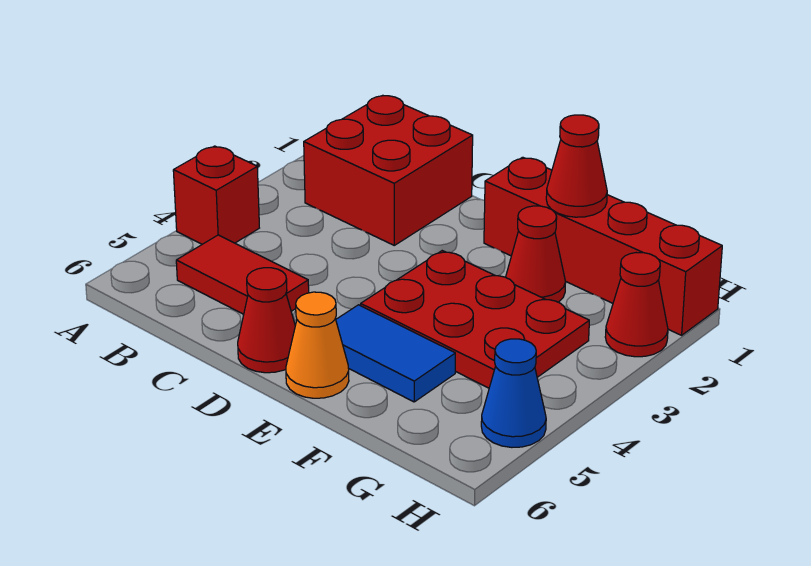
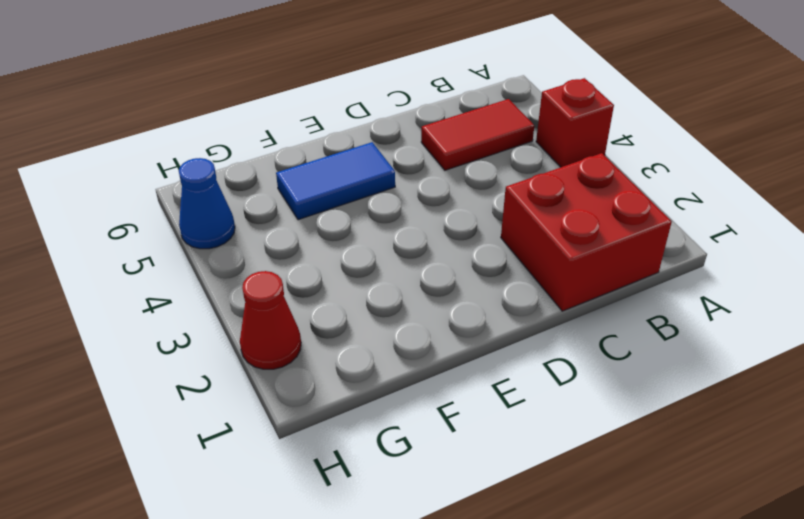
none -> red 1x1 cone [238,268,295,373]
none -> red 1x4 brick [484,157,722,335]
none -> red 2x3 plate [361,251,589,388]

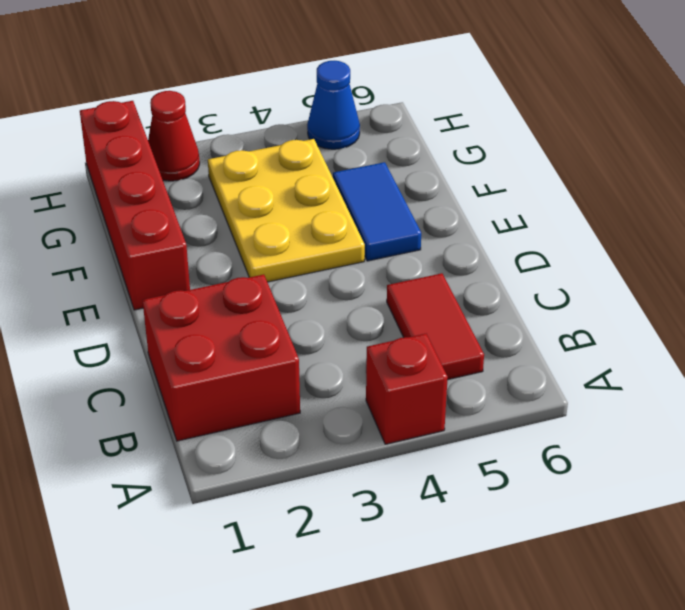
yellow 2x3 plate [208,139,365,282] -> red 2x3 plate [361,251,589,388]
none -> red 1x1 cone [238,268,295,373]
none -> orange 1x1 cone [286,292,349,398]
none -> red 1x1 cone [506,206,566,302]

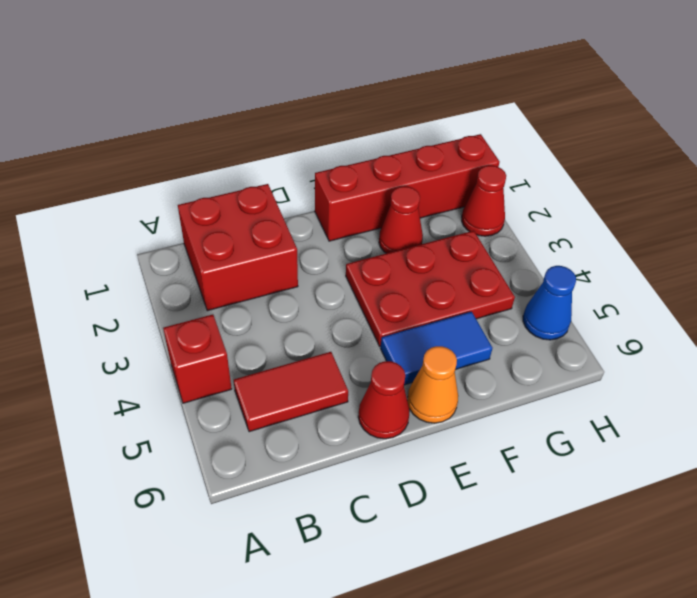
none -> red 1x1 cone [546,115,607,217]

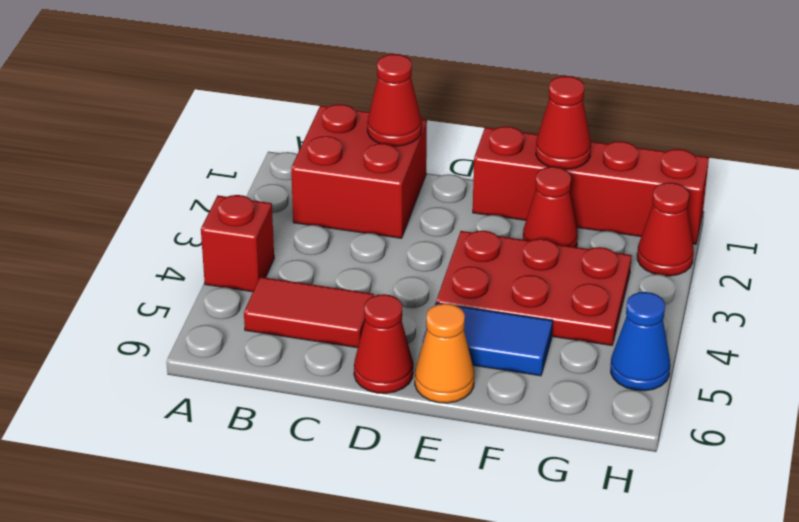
red 1x1 cone [367,54,422,146] -> none

